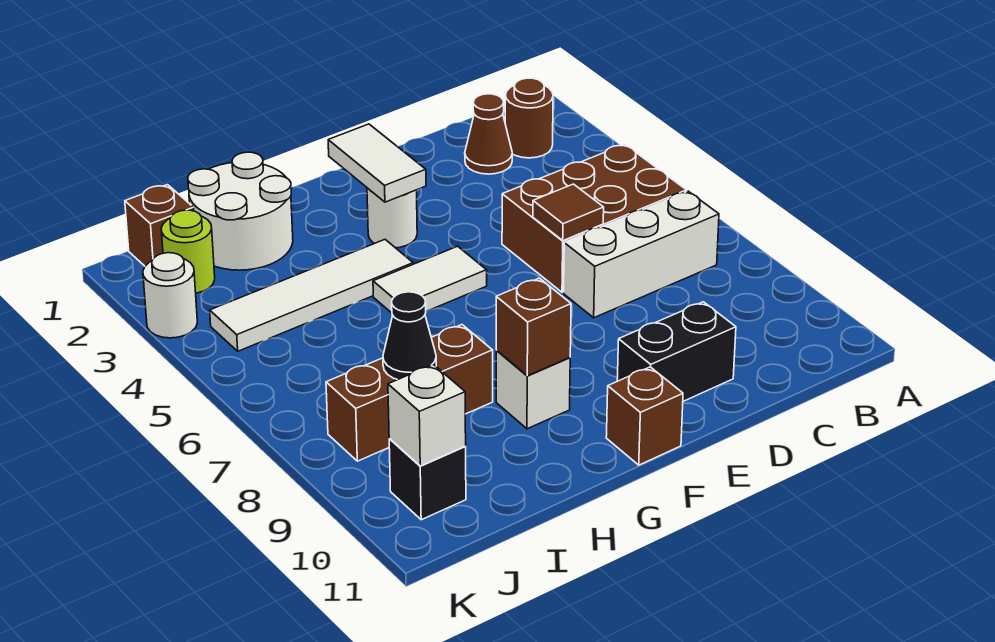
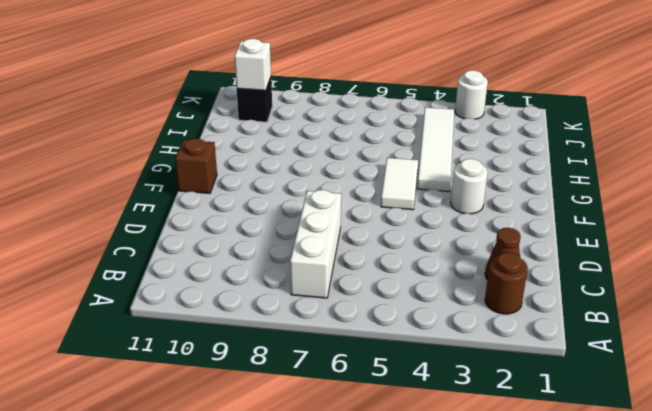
none -> brown 2x3 brick [502,144,687,292]
none -> black 1x2 brick [617,302,736,401]
none -> white 1x1 brick [496,351,570,429]

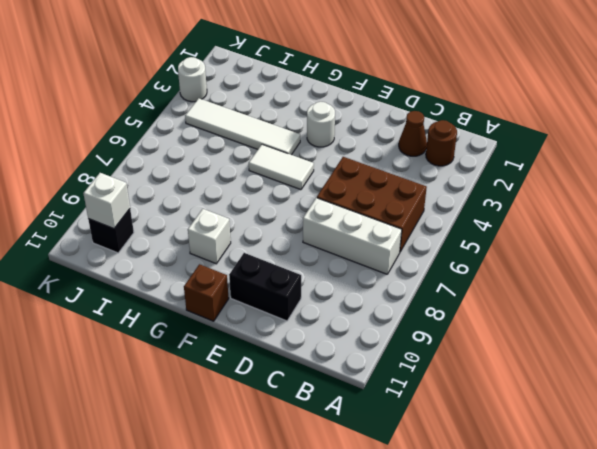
none -> white 2x2 round brick [188,152,293,270]
none -> brown 1x3 brick [326,325,493,461]
none -> brown 1x1 brick [125,185,194,266]

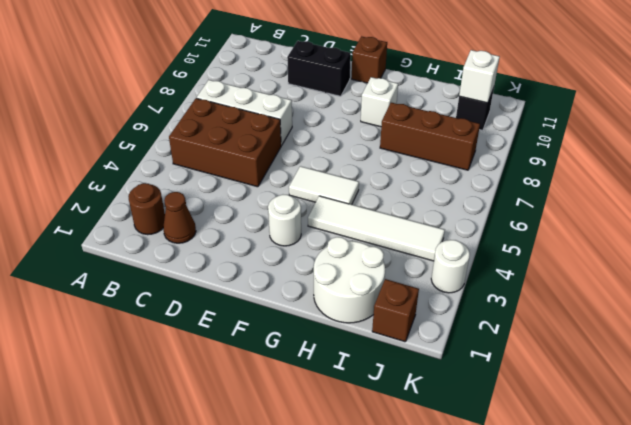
none -> lime 1x1 round brick [161,210,215,293]
none -> brown 1x1 tile [533,184,604,241]
none -> white 1x2 tile [328,124,426,202]

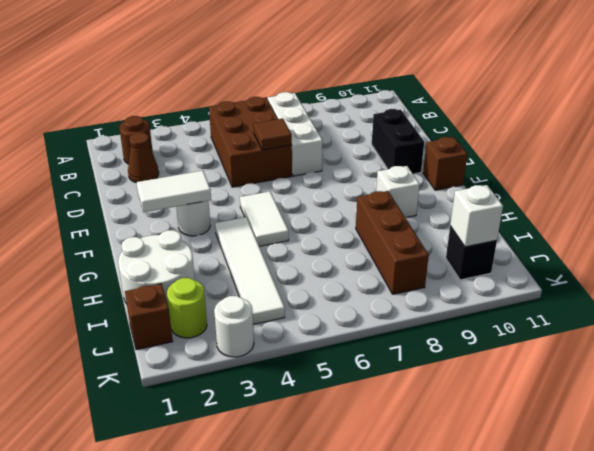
none -> brown 1x1 brick [496,278,571,376]
none -> black 1x1 cone [383,292,436,380]

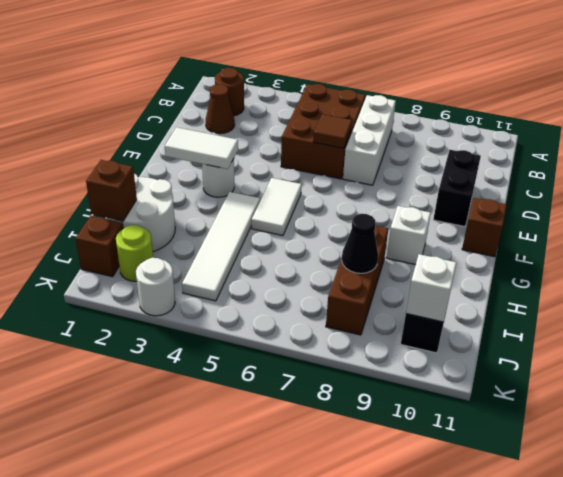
brown 1x1 brick [86,160,137,221] -> brown 1x1 brick moved to [496,278,571,376]

